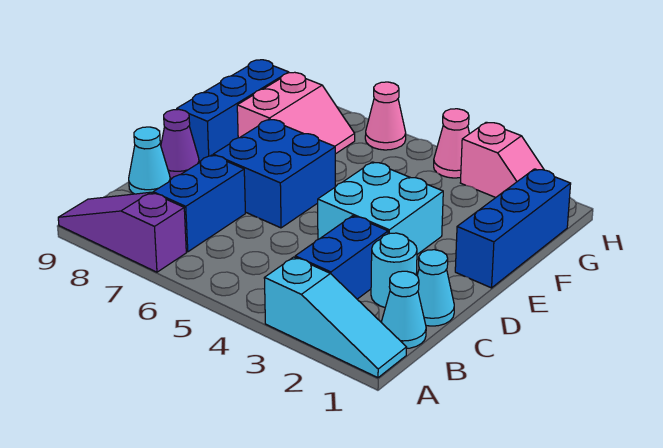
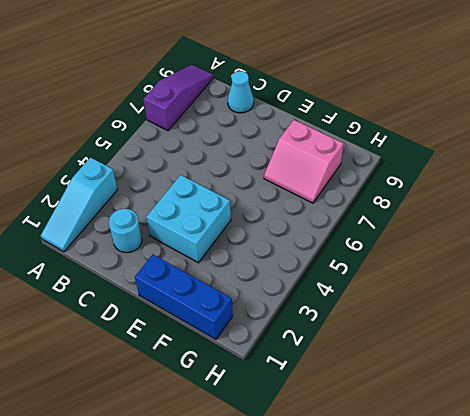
none -> cyan 1x1 cone [381,271,426,348]
none -> blue 1x2 brick [295,216,388,299]
none -> blue 1x2 brick [153,155,245,252]

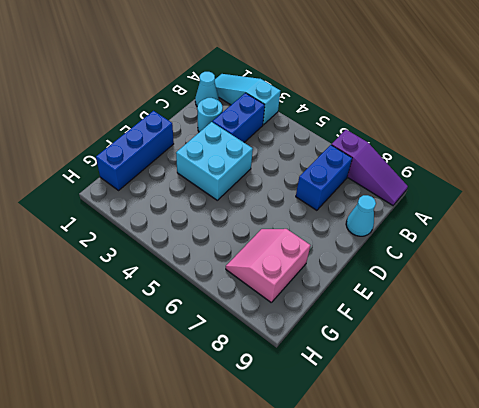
none -> cyan 1x1 cone [417,250,454,326]
none -> blue 2x2 brick [213,120,335,228]
none -> purple 1x1 cone [161,109,199,178]

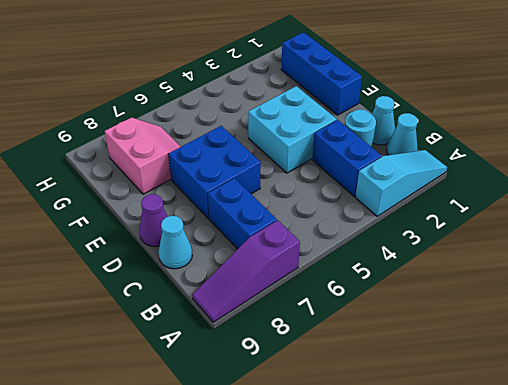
none -> blue 1x3 brick [177,60,289,161]
none -> pink 1x2 slope [460,122,544,197]
none -> pink 1x1 cone [434,109,469,178]

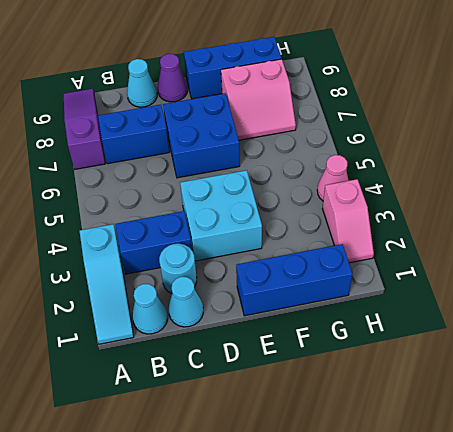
none -> pink 1x1 cone [365,82,406,150]

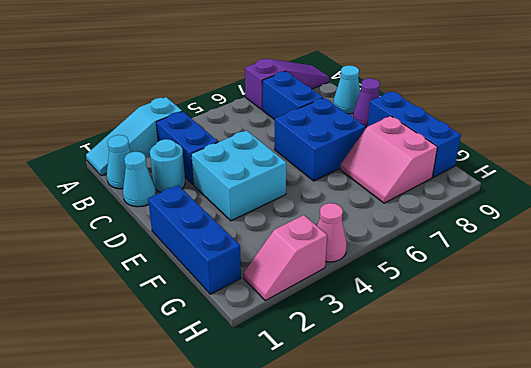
none -> pink 1x1 cone [365,82,406,150]

